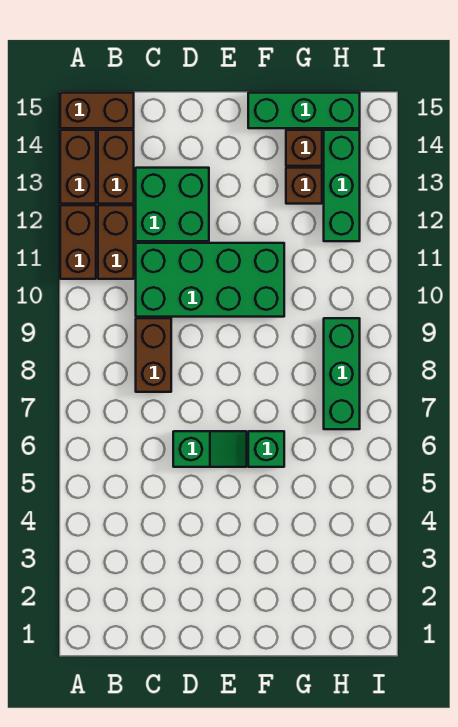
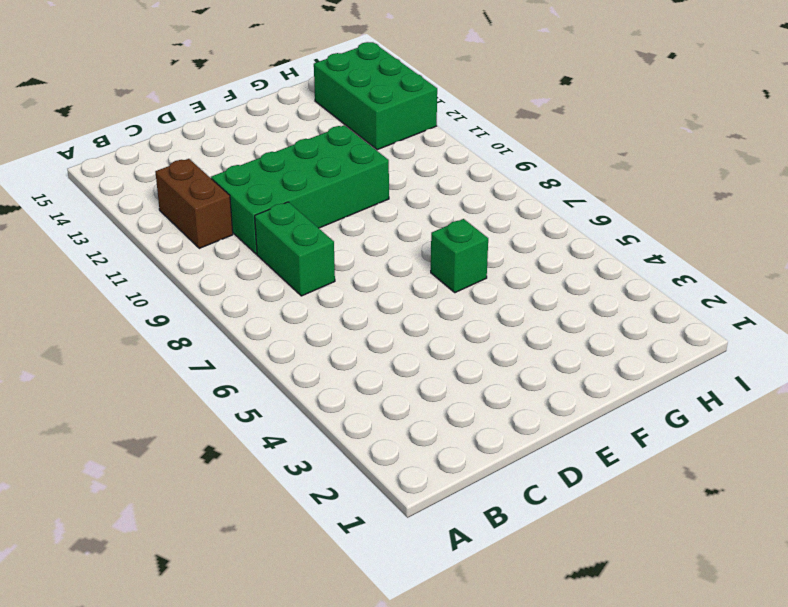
green 1x2 brick [255,202,335,296] -> brown 1x2 brick [136,318,171,392]
green 2x3 brick [314,42,437,150] -> green 1x3 brick [324,130,360,241]
none -> brown 1x2 brick [60,205,96,279]
none -> brown 1x2 brick [60,130,96,204]
none -> brown 1x2 brick [60,93,134,128]

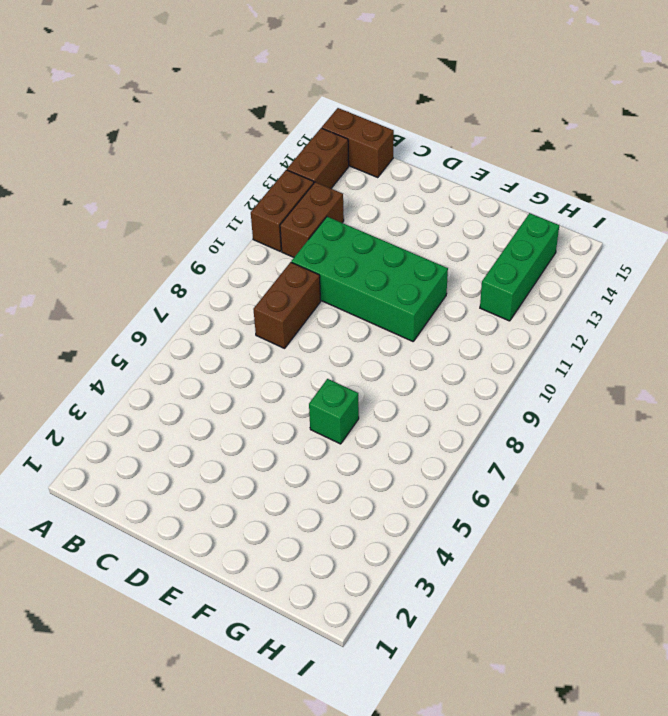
none -> brown 1x2 brick [98,130,134,204]
none -> green 2x2 brick [136,168,209,241]
none -> green 1x2 slope [173,431,247,467]

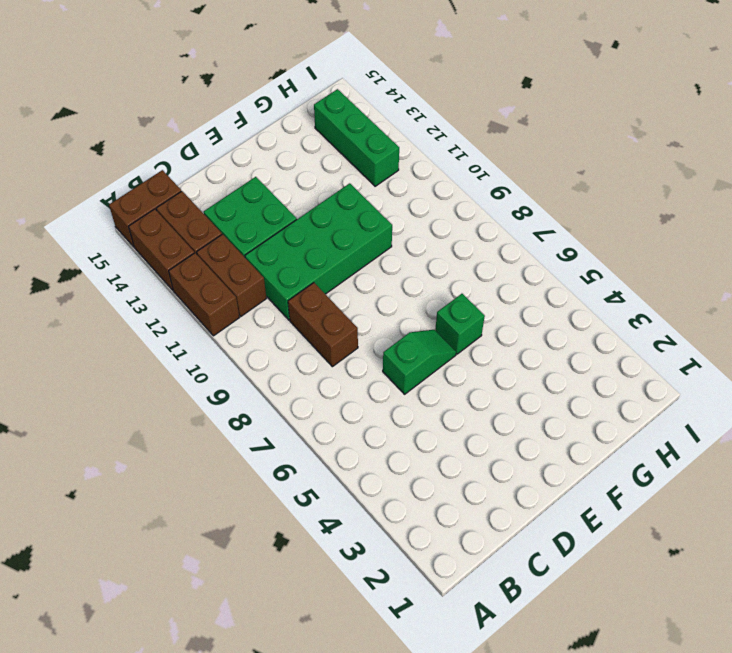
none -> green 1x3 brick [248,93,360,128]
none -> brown 1x1 brick [286,168,322,204]
none -> brown 1x1 brick [286,130,322,166]

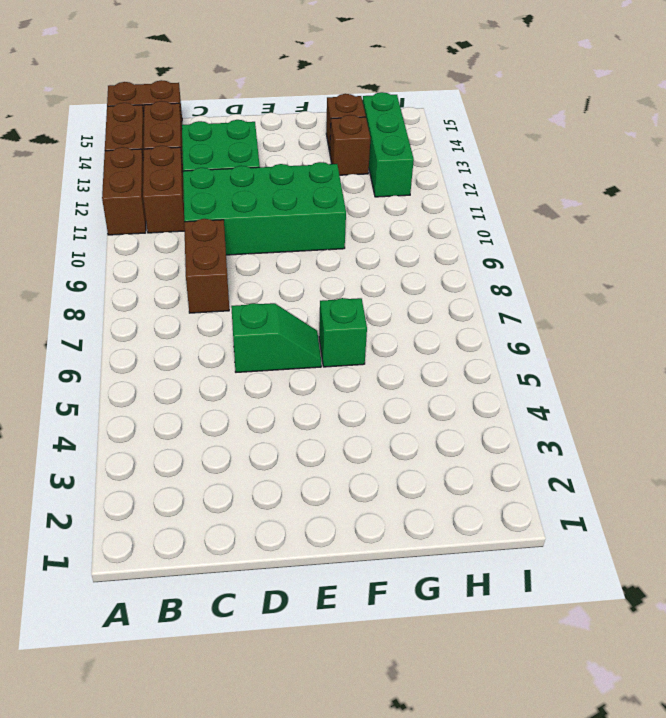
none -> green 1x3 brick [248,93,360,128]
none -> green 1x3 brick [324,318,360,429]

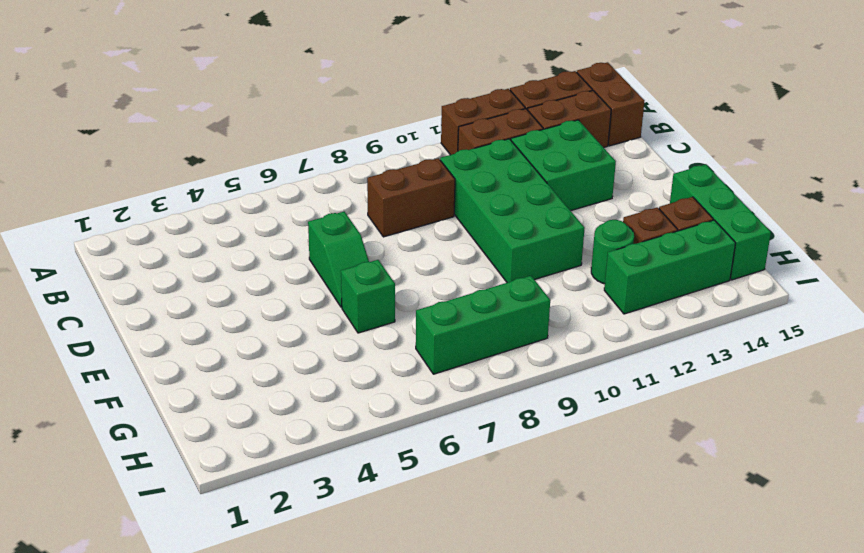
green 1x1 round brick [591,220,634,284] -> none

